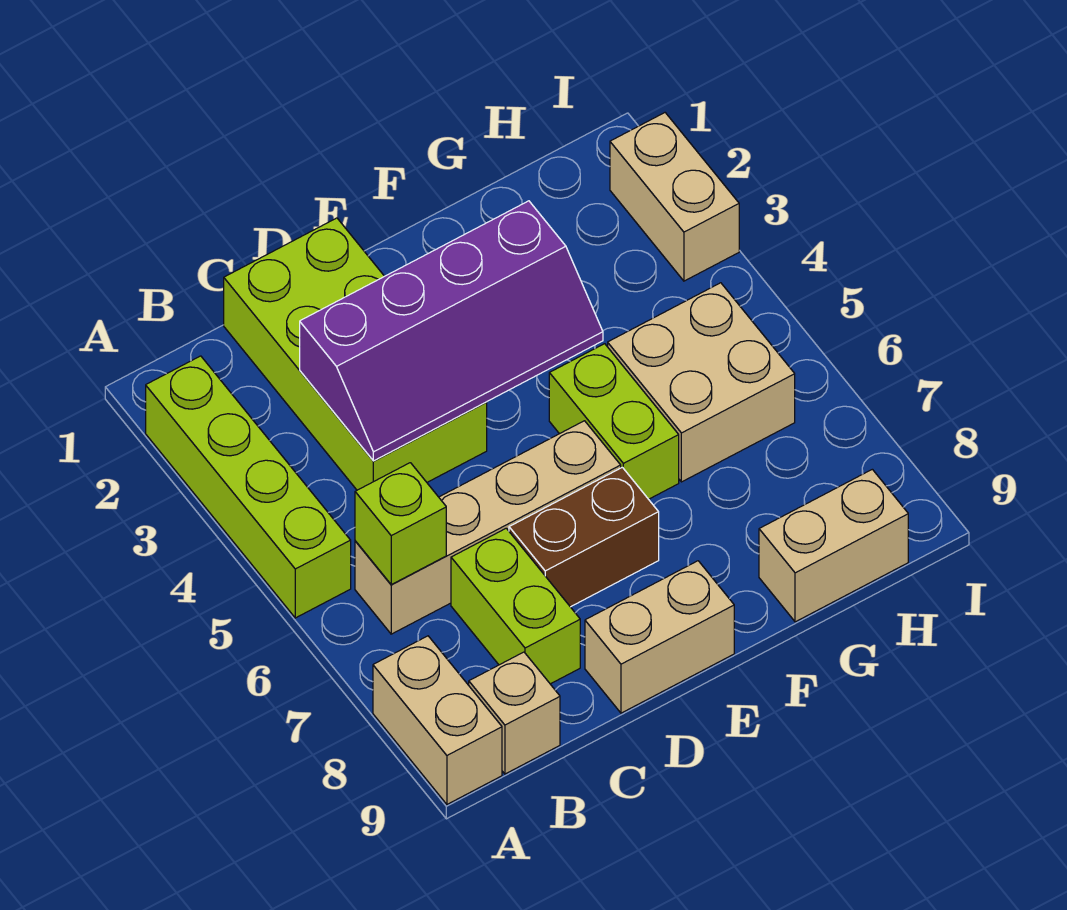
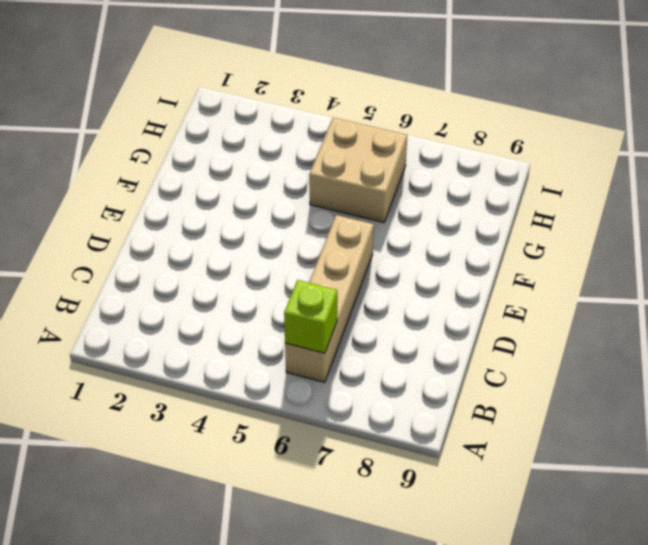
none -> lime 1x4 brick [146,356,351,618]
none -> tan 1x2 brick [373,636,502,804]
none -> tan 1x1 brick [469,652,560,774]

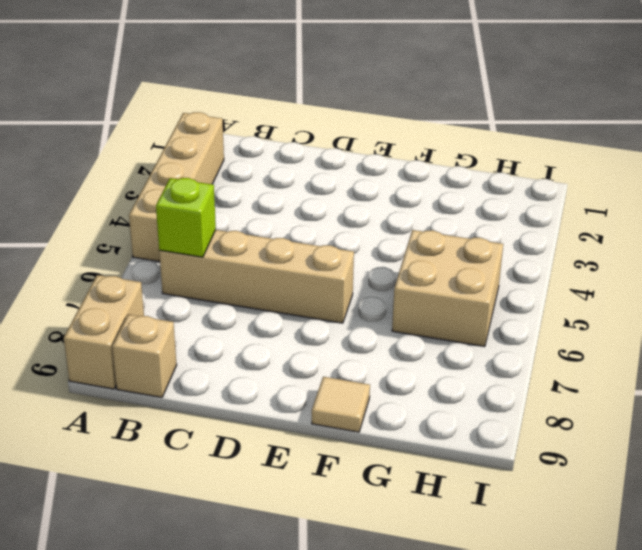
tan 1x4 brick [129,112,224,262] -> lime 1x4 brick [146,356,351,618]
tan 1x1 tile [312,377,370,432] -> none
none -> lime 2x4 brick [224,218,487,490]
none -> lime 1x2 brick [451,528,580,684]
none -> brown 1x2 brick [509,467,659,607]

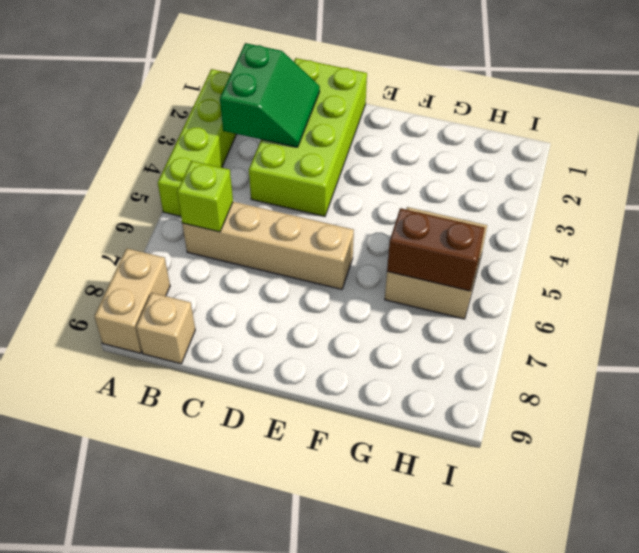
green 2x2 slope [220,43,320,147] -> purple 2x4 slope [300,201,603,461]
brown 1x2 brick [387,208,485,291] -> brown 1x2 brick moved to [509,467,659,607]
none -> lime 1x2 brick [451,528,580,684]
none -> tan 1x2 brick [585,561,734,713]
none -> lime 1x2 brick [549,344,679,499]

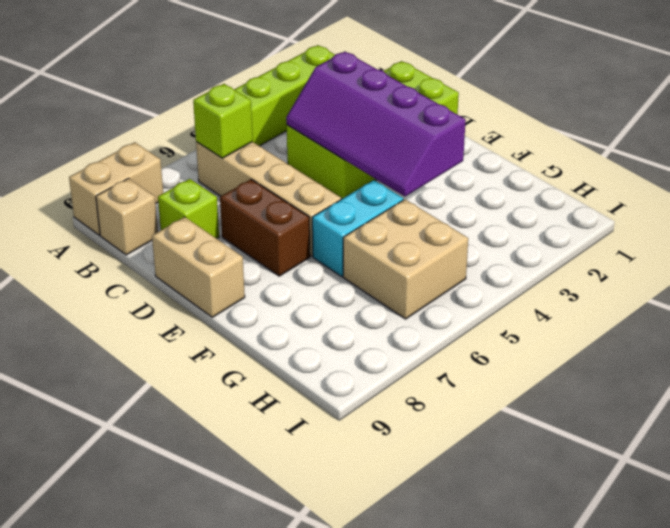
lime 1x1 brick [158,179,219,239] -> lime 1x2 brick [451,528,580,684]
cyan 1x2 brick [312,180,403,277] -> lime 1x2 brick [549,344,679,499]
none -> tan 1x2 brick [759,469,908,622]
none -> tan 1x2 brick [610,113,739,281]

